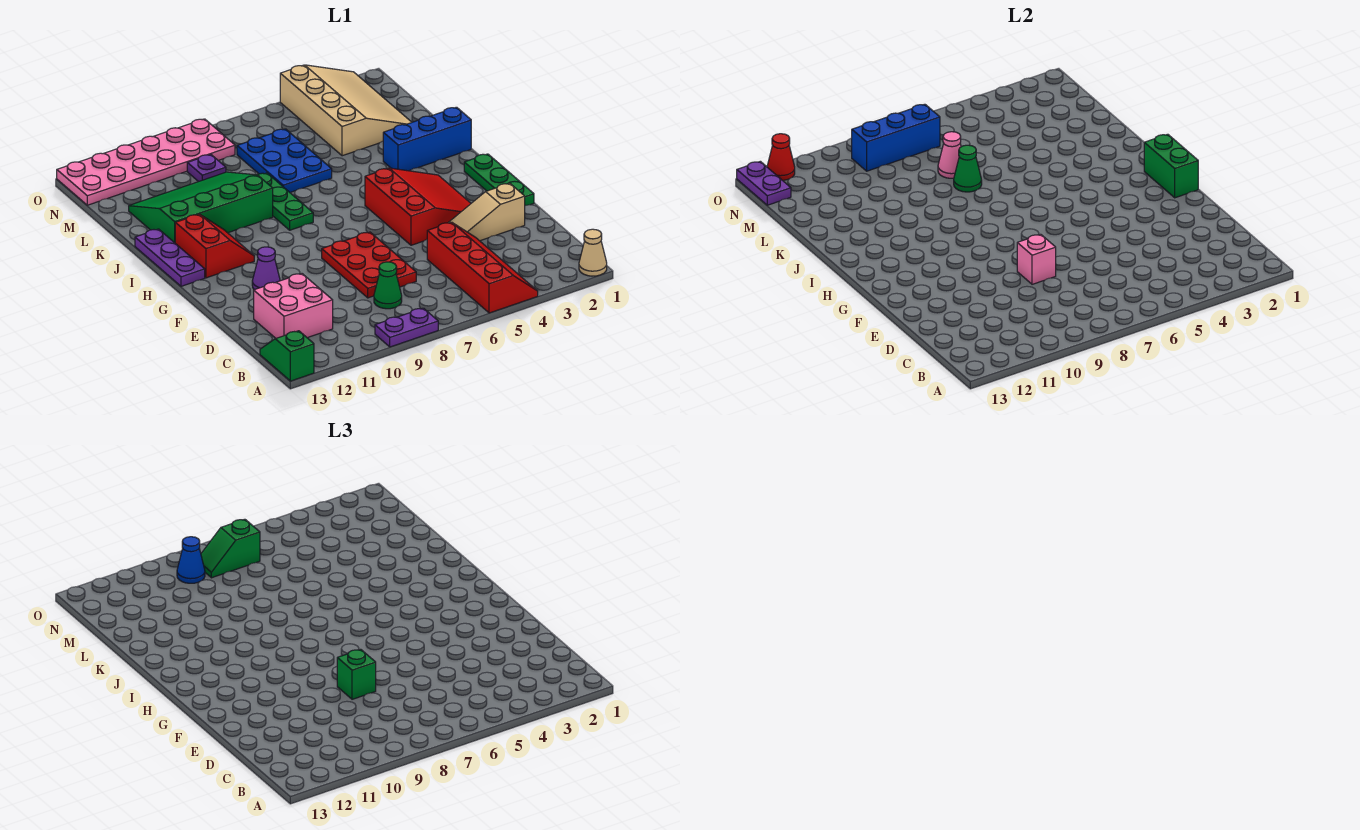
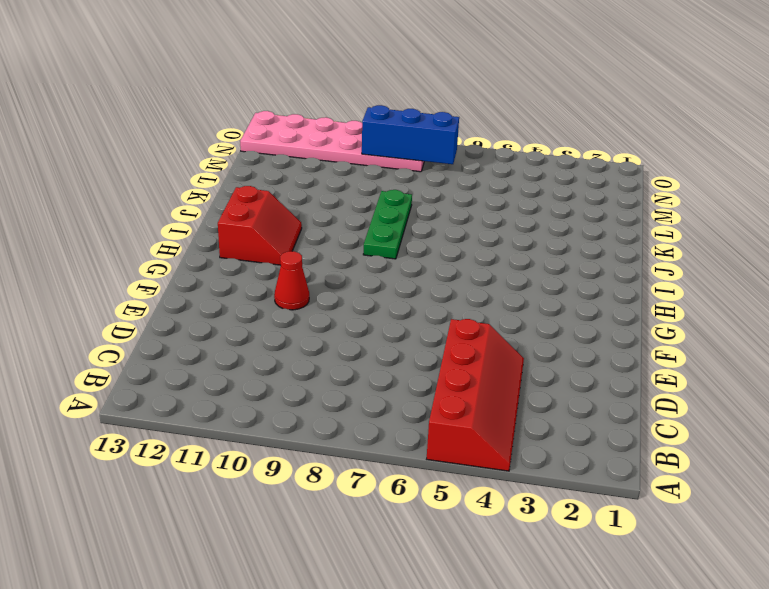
red 1x1 cone [274,251,309,310] -> red 1x1 cone moved to [767,134,795,180]
none -> tan 1x1 cone [579,229,607,276]
none -> purple 1x2 plate [375,308,438,347]
none -> green 1x2 slope [260,331,314,381]
none -> green 1x1 cone [374,262,402,309]

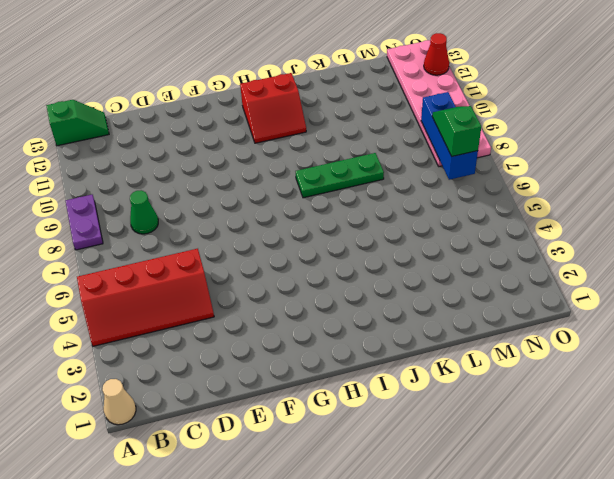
none -> pink 2x2 brick [254,274,333,338]
none -> red 2x3 plate [322,232,416,298]
none -> tan 1x3 slope [448,183,525,241]
none -> green 1x3 plate [464,154,534,206]

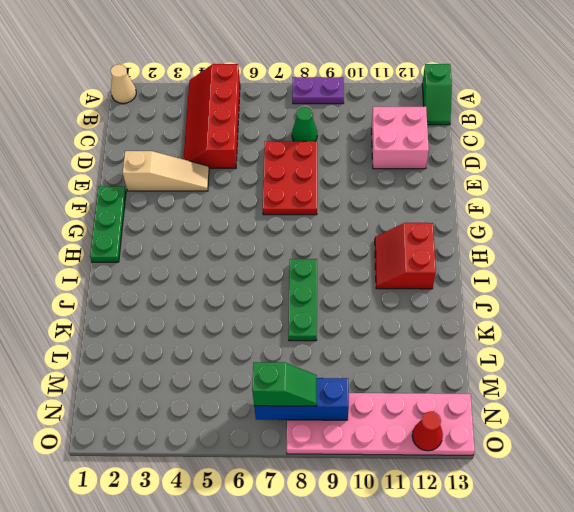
none -> red 3x3 slope [365,168,471,245]
none -> purple 1x1 cone [252,247,280,290]
none -> purple 1x3 plate [135,229,205,286]
none -> blue 1x3 brick [383,107,471,171]

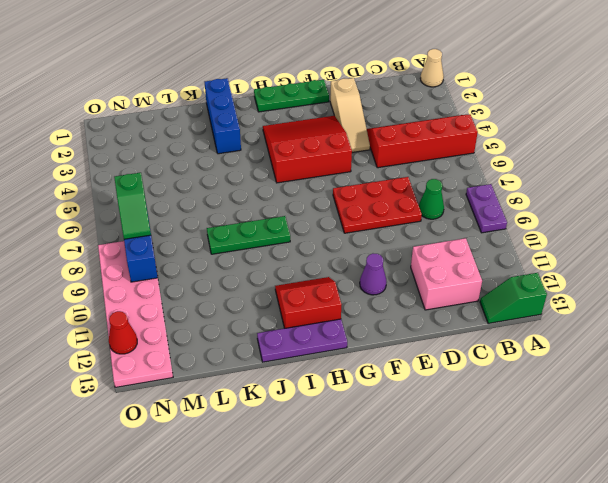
none -> green 3x4 slope [129,172,273,243]
none -> blue 2x3 plate [237,129,332,192]
none -> tan 3x4 slope [280,65,412,156]
none -> purple 1x1 plate [187,155,226,182]

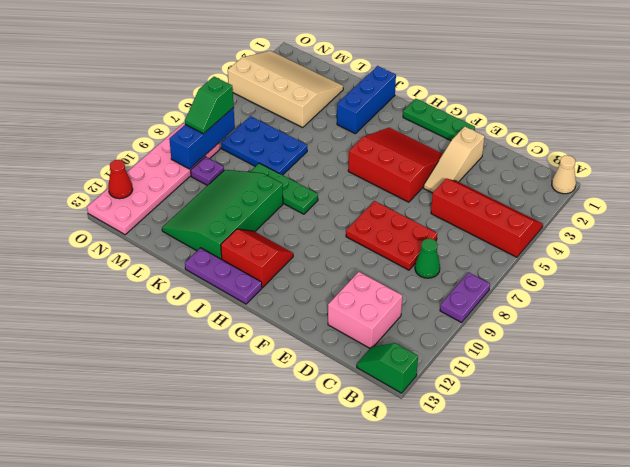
none -> purple 1x1 cone [252,247,280,290]
none -> pink 1x1 brick [1017,234,1056,284]
none -> green 1x2 brick [1144,134,1198,198]
none -> green 1x1 cone [954,145,982,192]

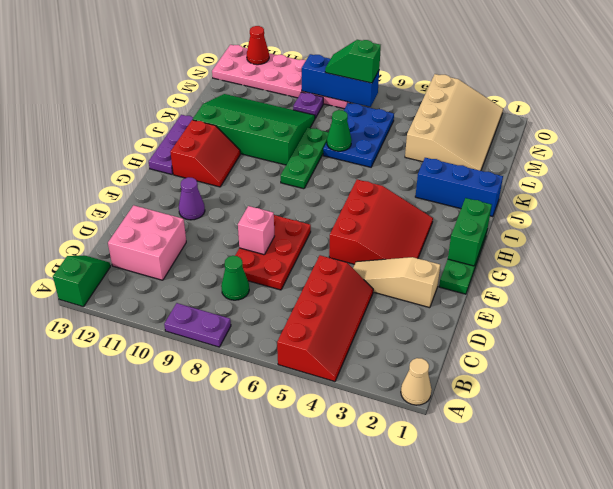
none -> pink 1x1 cone [938,132,961,178]
none -> purple 1x2 plate [737,161,791,205]
none -> green 1x1 brick [337,649,376,699]
none -> blue 1x1 cone [177,537,205,583]

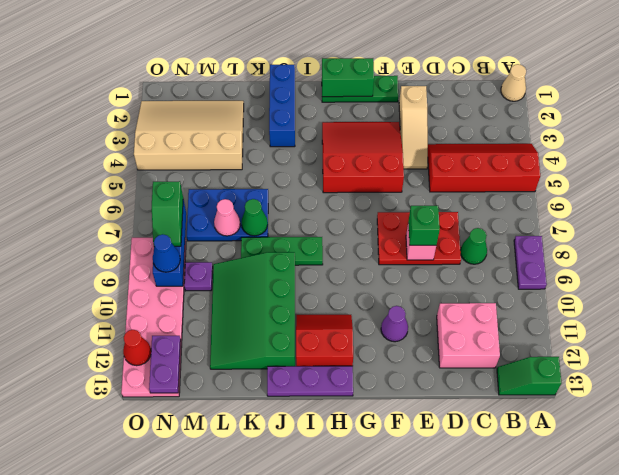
purple 1x2 plate [149,336,181,393] -> purple 1x2 plate turned to [737,161,791,205]

